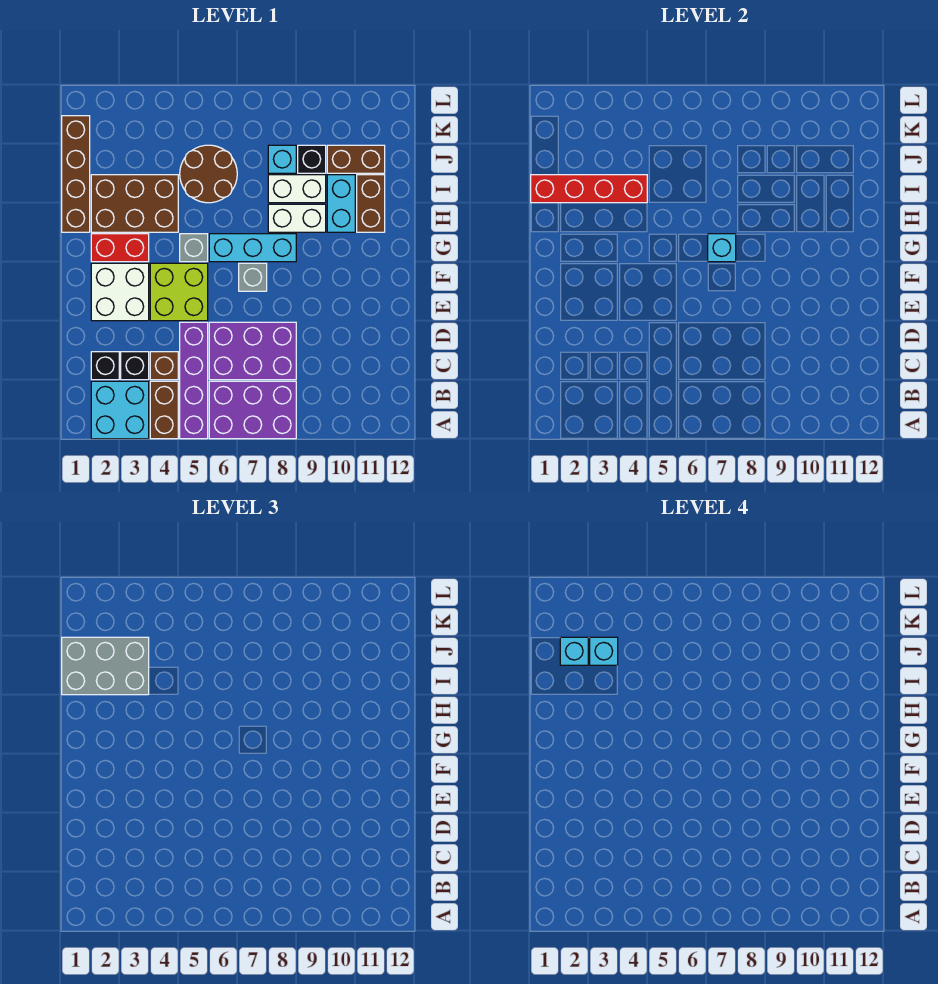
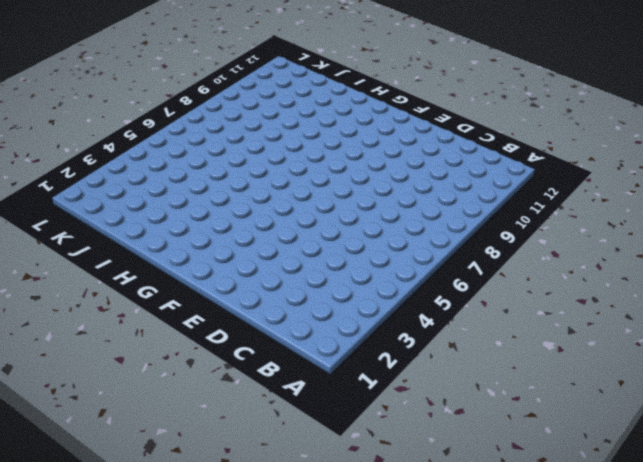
none -> cyan 2x2 brick [91,381,149,439]
none -> brown 1x2 brick [150,381,178,439]
none -> purple 1x4 brick [180,322,208,439]

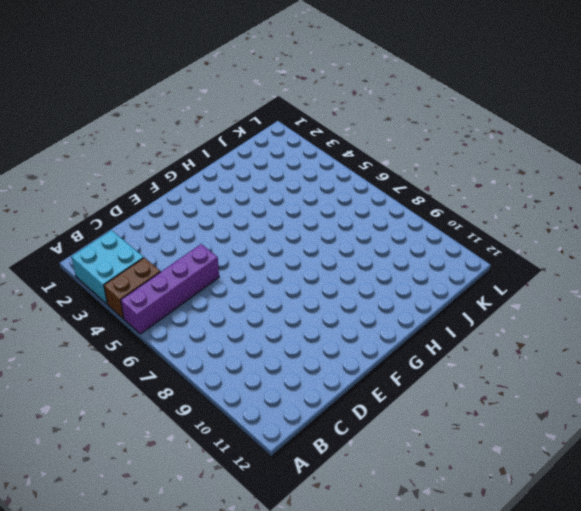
none -> purple 2x3 brick [209,381,296,439]
none -> black 1x1 brick [91,352,119,380]
none -> black 1x1 brick [121,352,149,380]

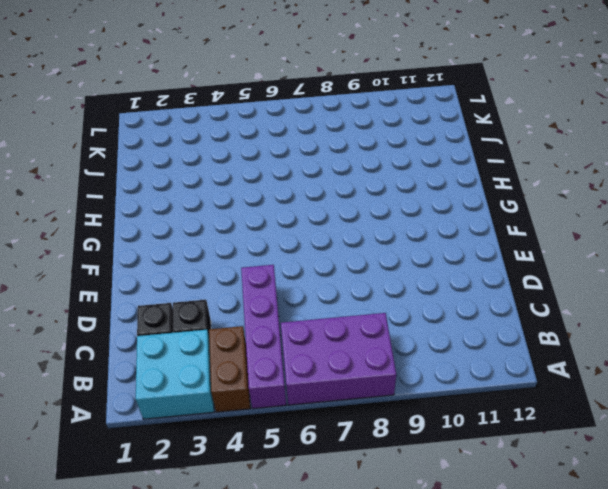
none -> brown 1x1 brick [150,352,178,380]
none -> purple 2x3 brick [209,322,296,380]
none -> white 2x2 brick [91,263,149,321]

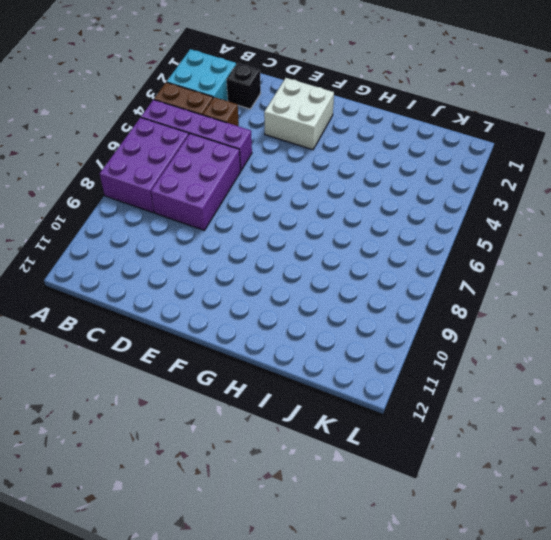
none -> black 1x1 brick [121,352,149,380]
none -> lime 2x2 brick [150,263,208,321]
none -> grey 1x1 brick [239,263,267,291]

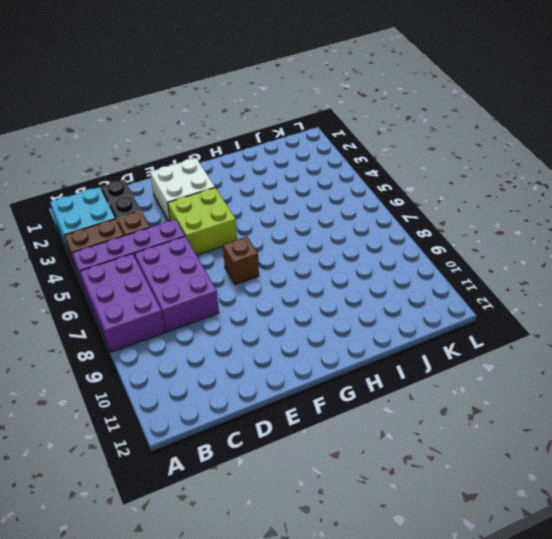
brown 1x1 brick [223,237,259,284] -> grey 1x1 brick [239,263,267,291]
none -> red 1x2 brick [91,234,149,262]
none -> grey 1x1 brick [180,234,208,262]
none -> cyan 1x3 brick [209,234,296,262]

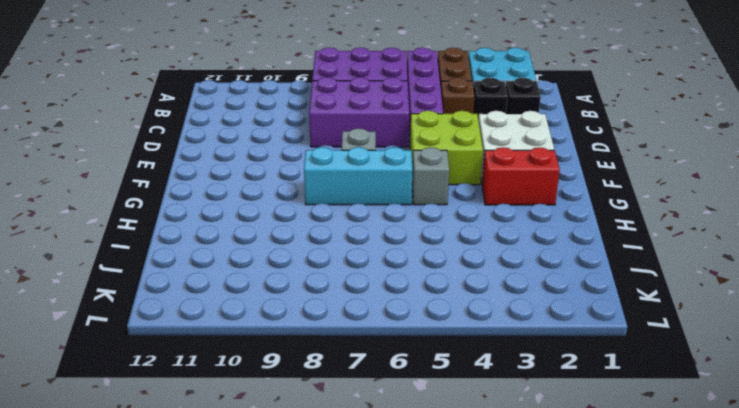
none -> brown 1x4 brick [62,116,90,232]
none -> brown 2x3 brick [91,175,178,232]
none -> white 1x2 brick [268,204,326,232]

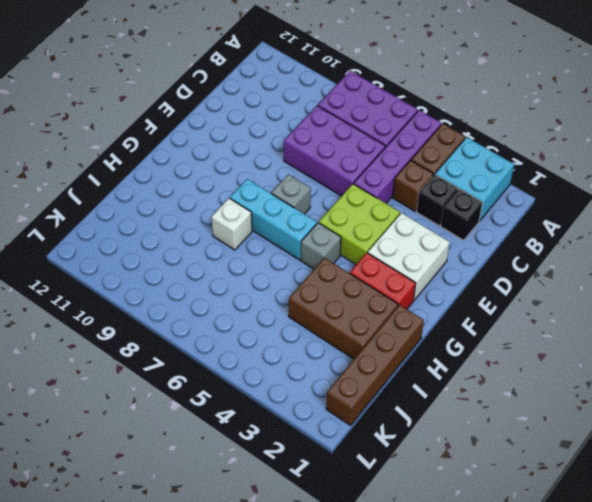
white 1x1 brick [212,198,252,250] -> white 1x2 brick [268,204,326,232]
none -> cyan 1x2 brick [327,175,355,232]
none -> brown 1x2 brick [357,175,385,232]
none -> brown 2x2 round brick [180,145,237,203]

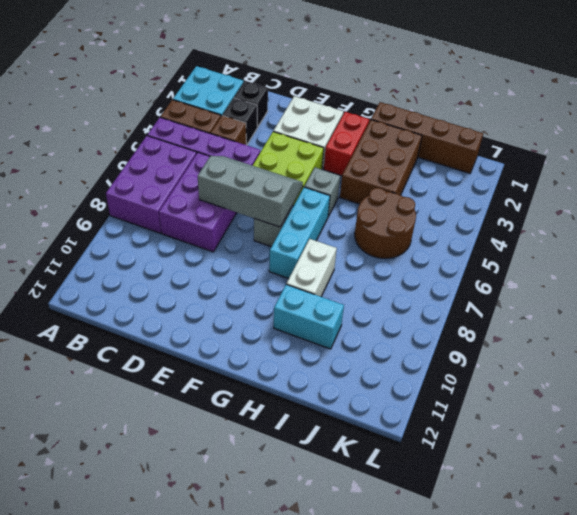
grey 2x3 slope [198,156,303,227] -> none
none -> brown 1x2 brick [357,175,385,232]
none -> white 1x2 brick [268,175,326,203]
none -> cyan 1x1 brick [268,145,296,173]

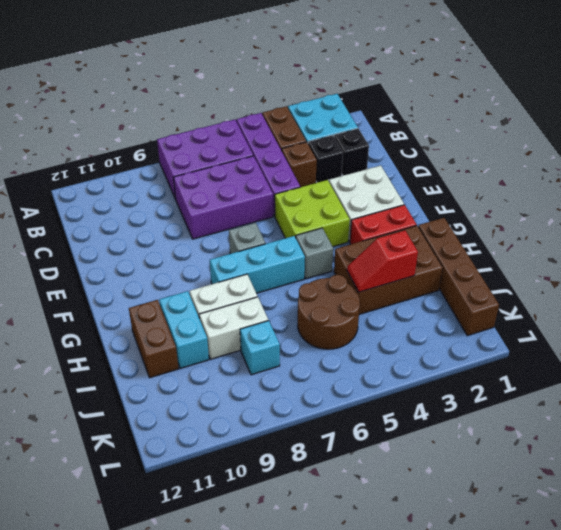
red 1x2 slope [347,231,418,292] -> red 1x4 brick [531,175,647,203]
none -> black 1x1 brick [298,145,326,173]
none -> brown 1x2 brick [327,145,385,173]
none -> cyan 1x1 brick [708,234,736,262]

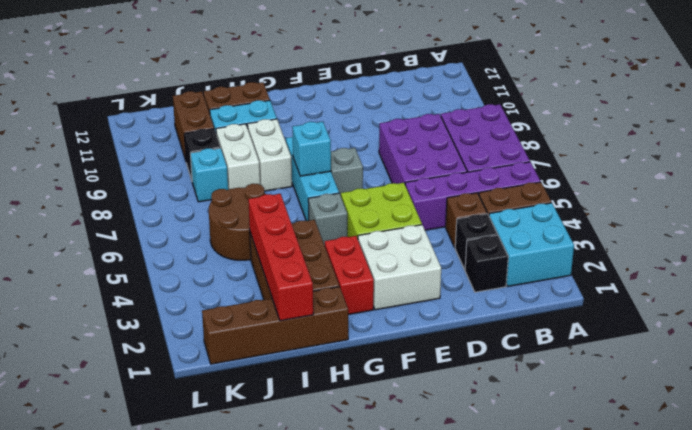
none -> grey 2x3 brick [62,637,149,695]
none -> cyan 1x1 brick [560,637,588,665]
none -> cyan 1x1 brick [590,637,618,665]

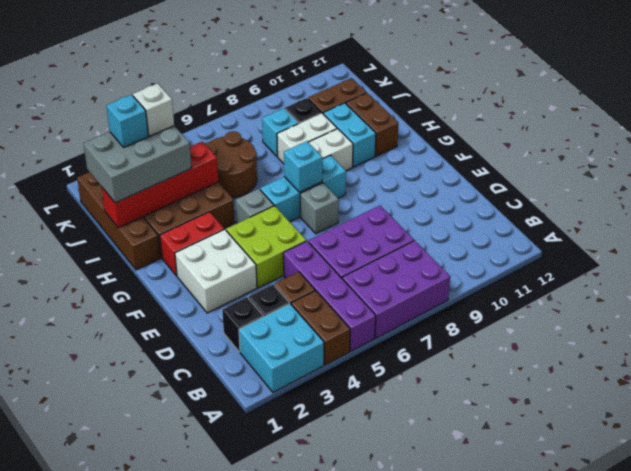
white 1x1 brick [133,84,174,136] -> cyan 1x1 brick [590,637,618,665]

